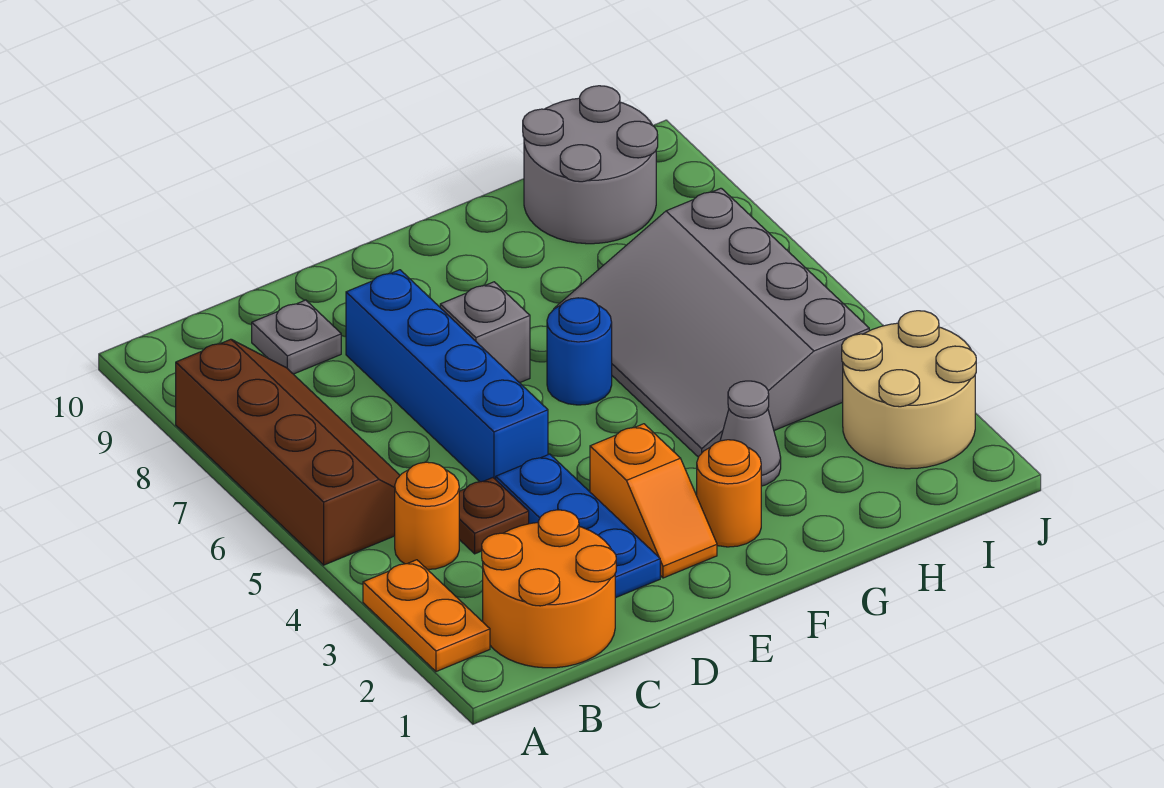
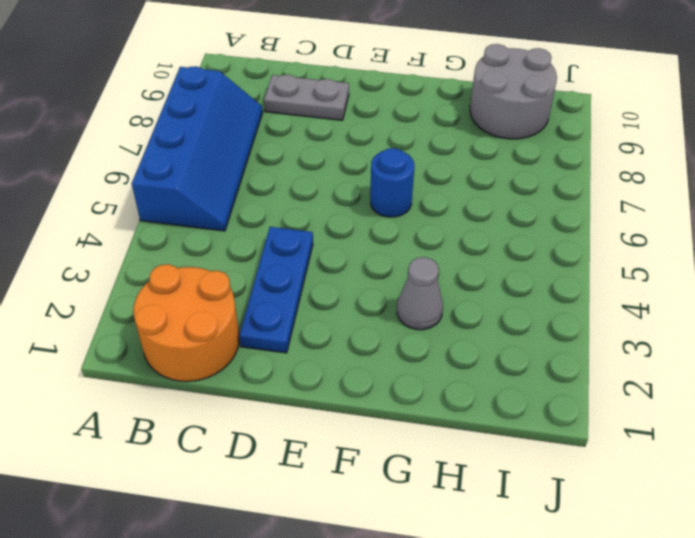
blue 2x4 slope [132,67,263,231] -> brown 2x4 slope [176,339,400,565]
grey 1x2 plate [264,75,349,120] -> grey 1x1 plate [252,300,341,374]
none -> orange 1x2 plate [363,560,490,672]
none -> orange 1x1 round brick [395,462,459,569]
none -> brown 1x1 plate [459,478,529,554]

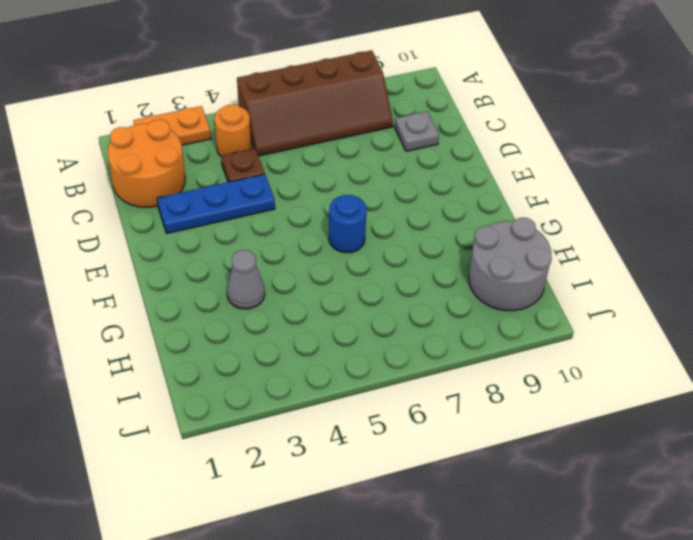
none -> blue 1x4 brick [346,270,548,482]
none -> orange 1x2 slope [590,424,717,578]
none -> grey 1x1 brick [440,282,530,383]

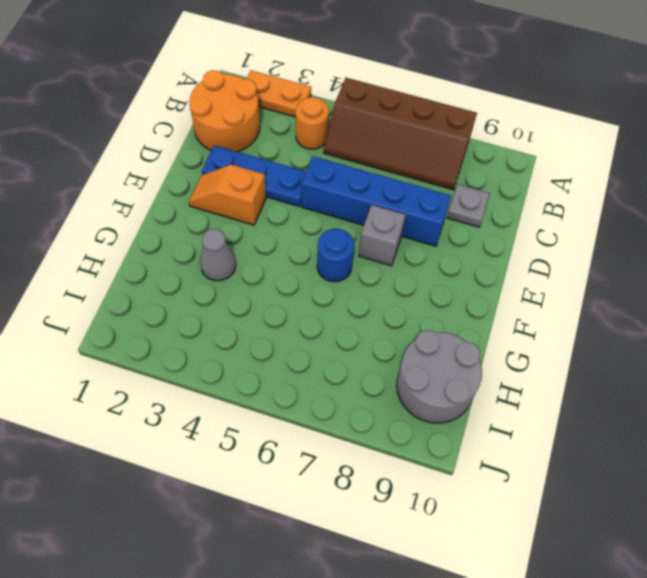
none -> brown 1x1 plate [459,478,529,554]
none -> orange 1x1 round brick [697,440,761,547]
none -> grey 3x4 slope [554,188,869,457]

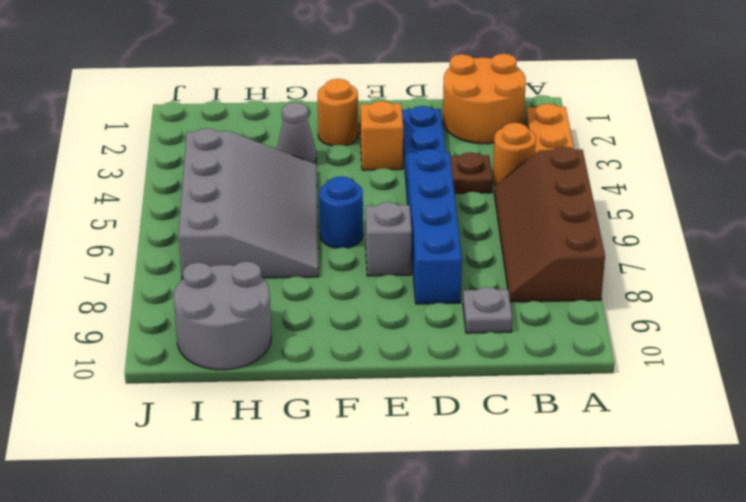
none -> tan 2x2 round brick [842,311,976,469]

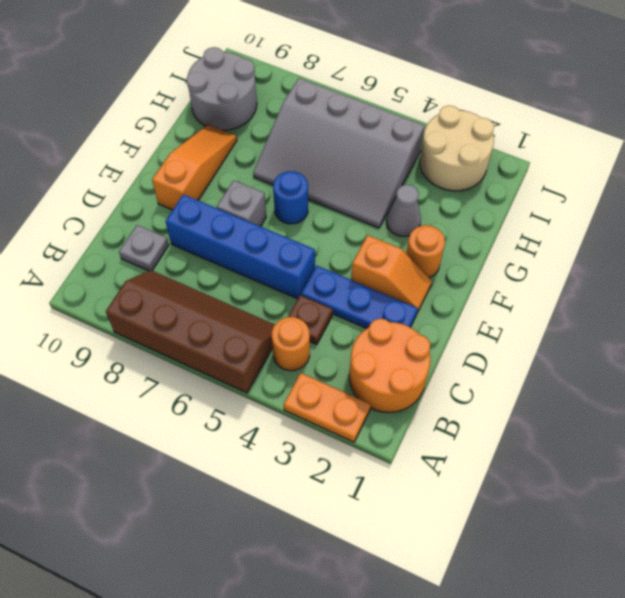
orange 1x3 slope [152,125,237,210] -> none

